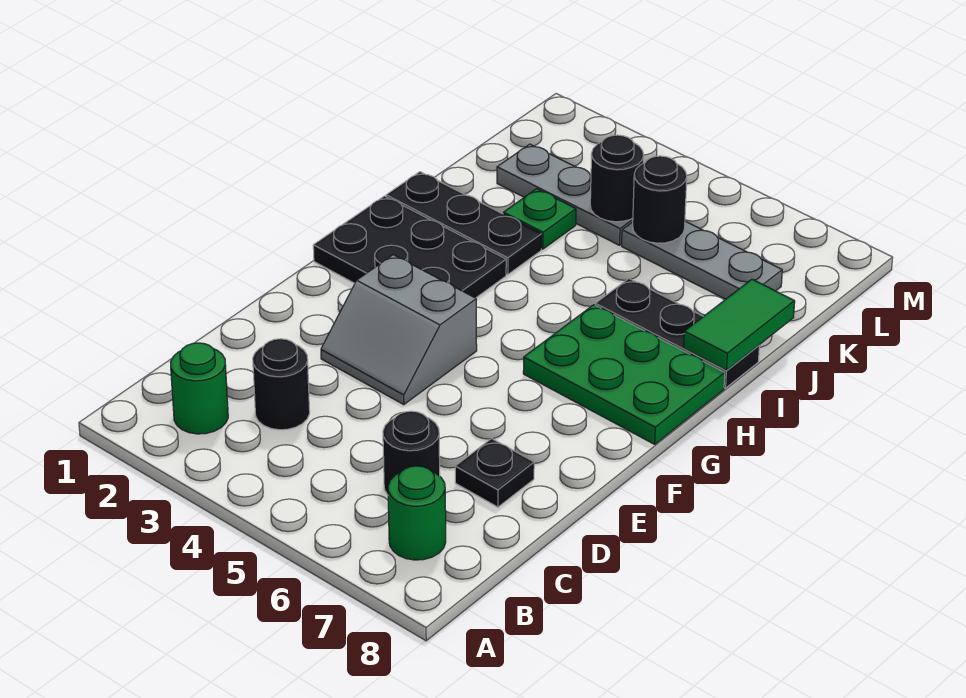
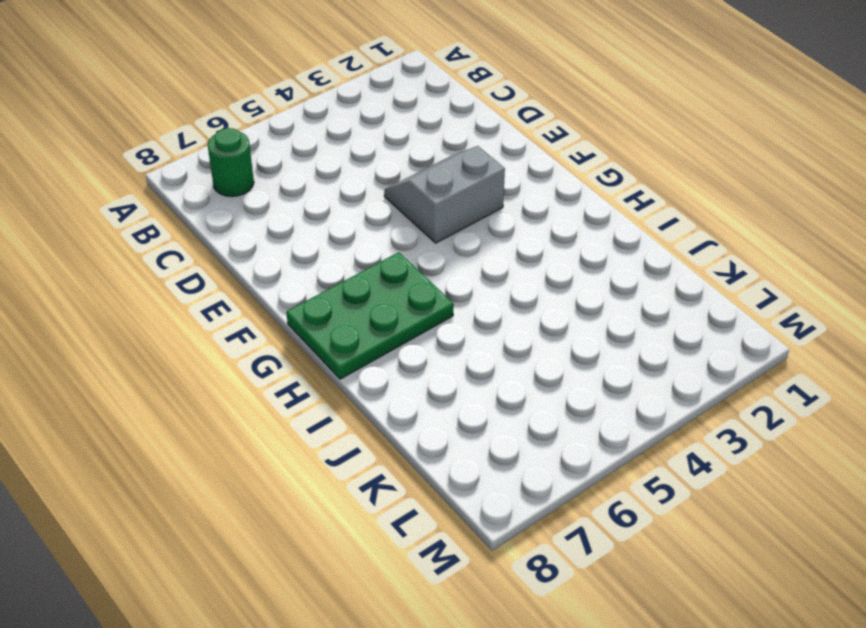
none -> green 1x1 round brick [170,343,228,434]
none -> black 1x1 round brick [253,339,310,430]
none -> black 1x1 round brick [383,411,440,495]

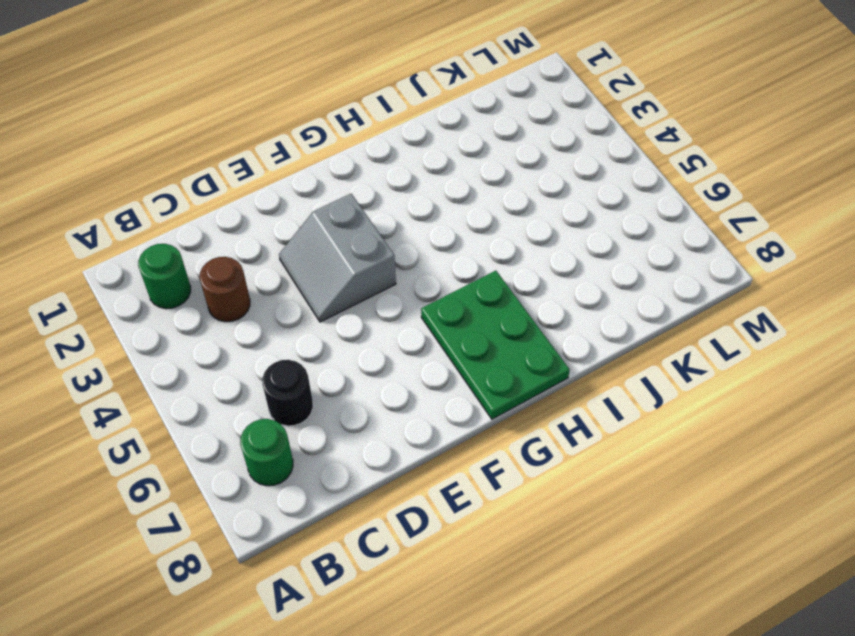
brown 1x1 round brick [200,257,250,322] -> black 1x1 round brick [253,339,310,430]
none -> black 1x1 plate [455,439,534,507]
none -> black 2x3 plate [313,196,506,298]
none -> black 1x3 plate [386,172,541,274]

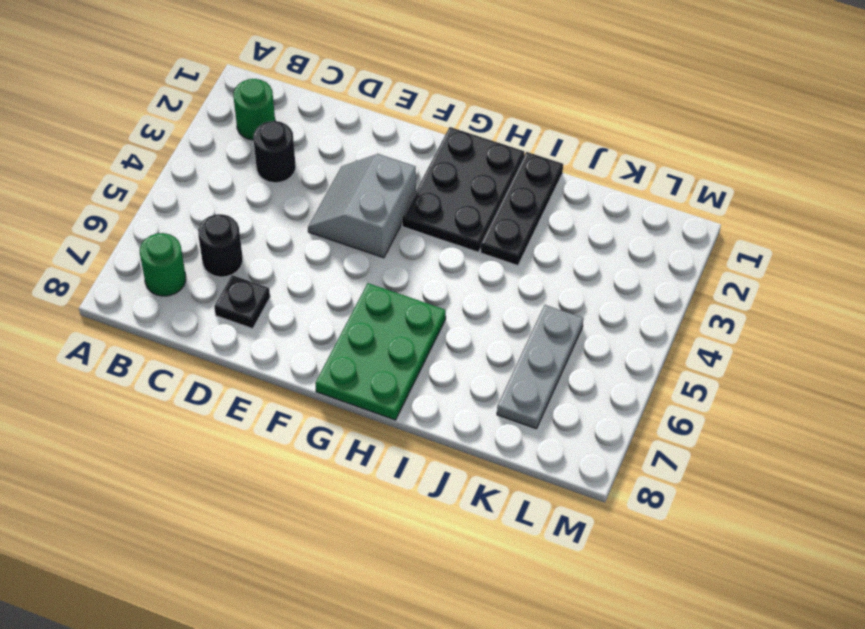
none -> black 1x3 plate [595,279,759,388]
none -> green 1x1 plate [503,189,576,249]
none -> grey 1x3 plate [497,144,633,245]

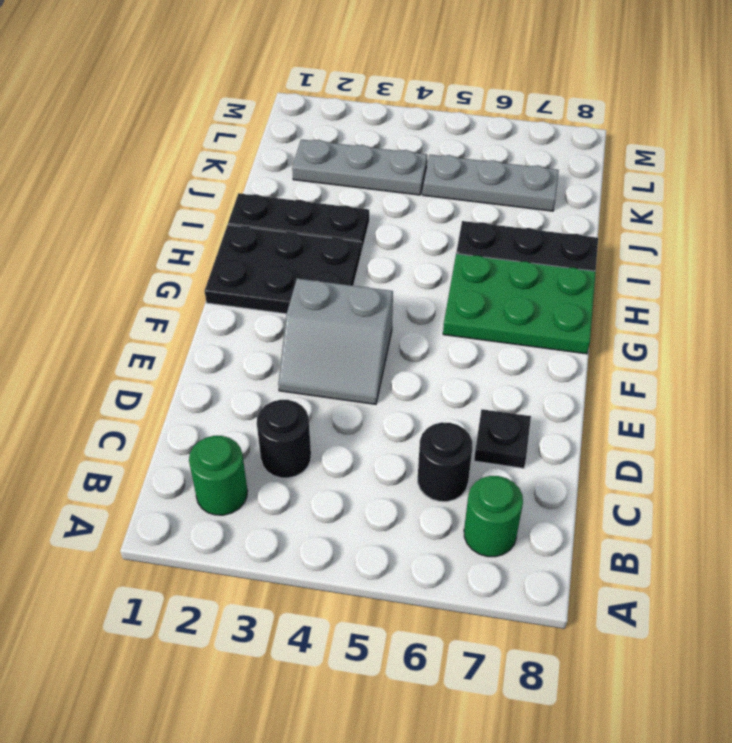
none -> green 1x1 plate [503,189,576,249]
none -> green 1x2 tile [684,279,795,371]
none -> black 1x1 round brick [590,135,644,222]

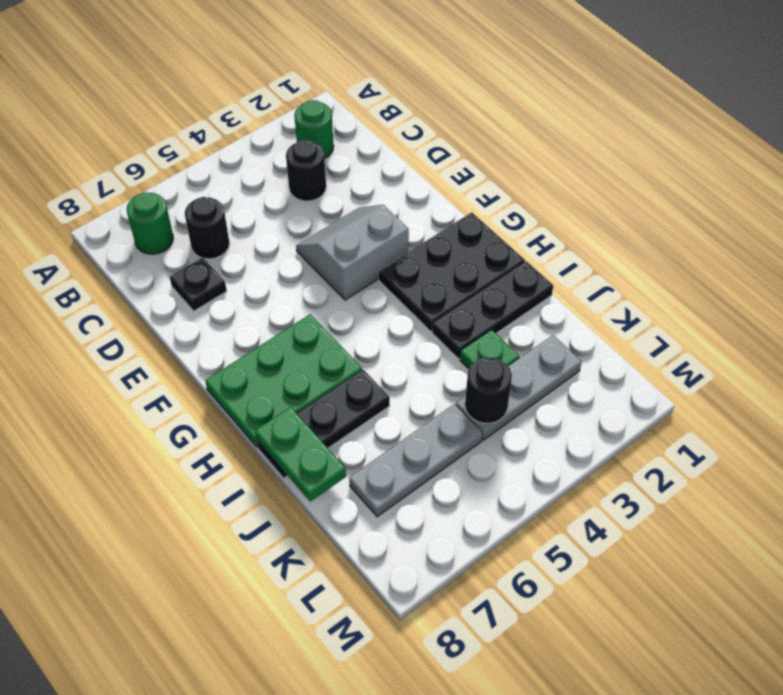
green 1x2 plate [255,407,346,501] -> green 1x2 tile [684,279,795,371]
none -> black 1x1 round brick [633,156,687,243]

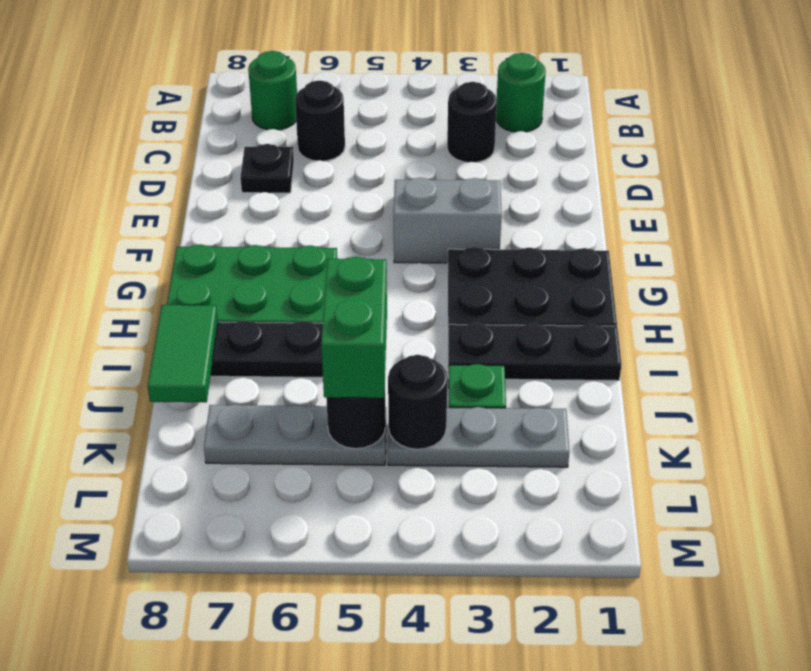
green 1x2 brick [321,256,387,398] -> none

